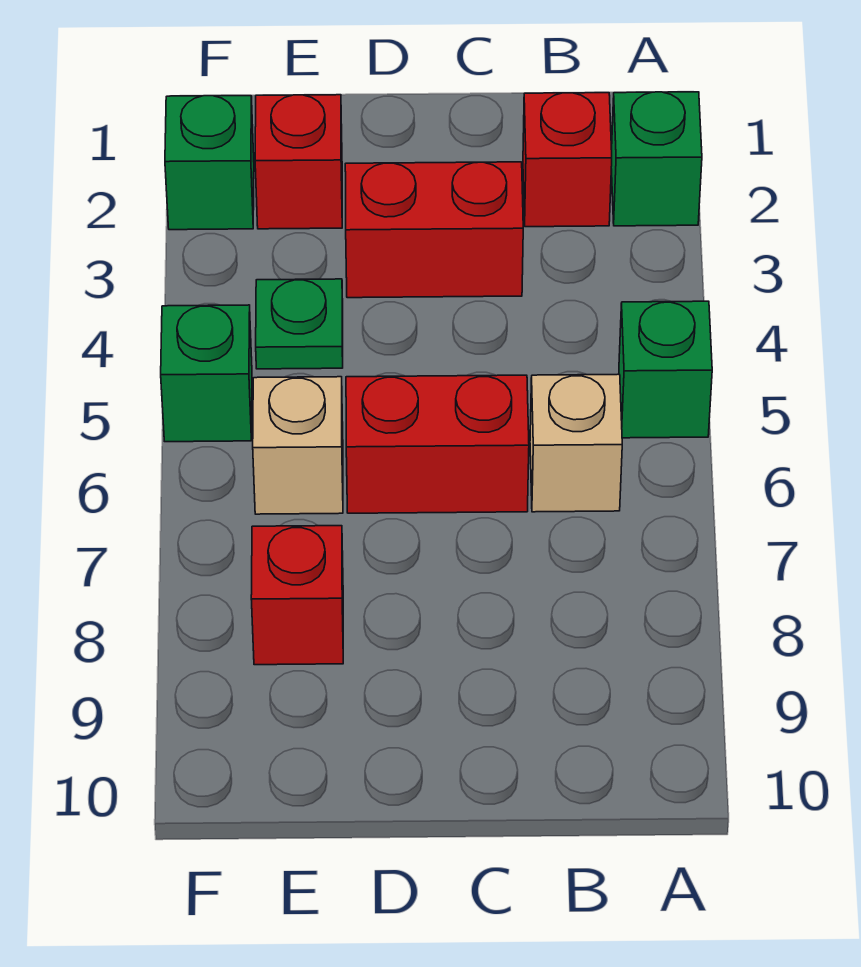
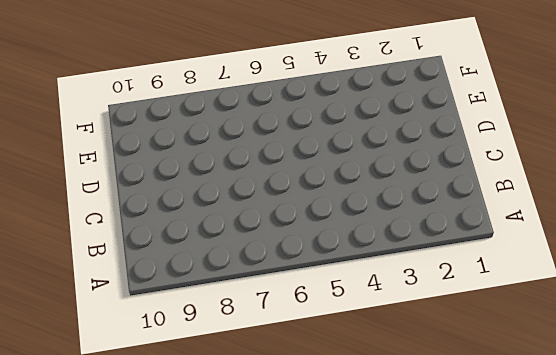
none -> green 1x1 brick [611,92,702,226]
none -> green 1x1 brick [619,301,712,438]
none -> red 1x1 brick [523,93,612,227]

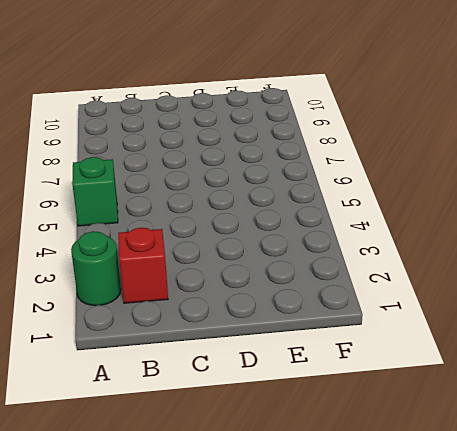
green 1x1 round brick [71,231,121,306] -> green 1x1 brick [611,92,702,226]
none -> tan 1x1 brick [530,374,622,512]
none -> red 1x2 brick [345,162,523,298]
none -> red 1x2 brick [346,375,529,513]

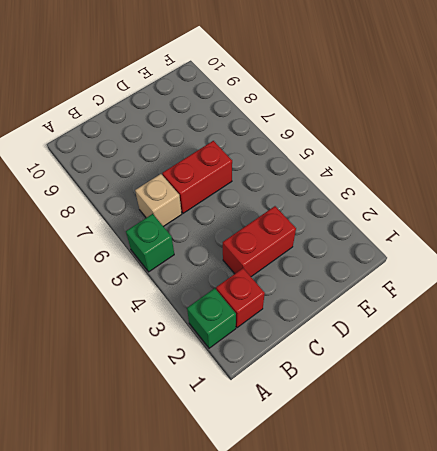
none -> red 1x1 brick [255,95,342,229]
none -> green 1x1 plate [256,279,343,369]
none -> tan 1x1 brick [253,377,343,514]

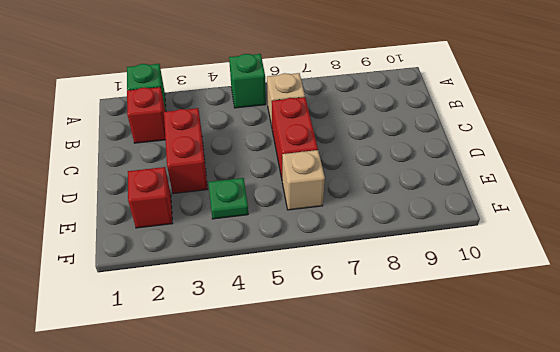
none -> red 1x1 brick [251,526,343,665]
none -> green 1x1 brick [165,96,254,230]
none -> green 1x1 brick [161,305,252,442]

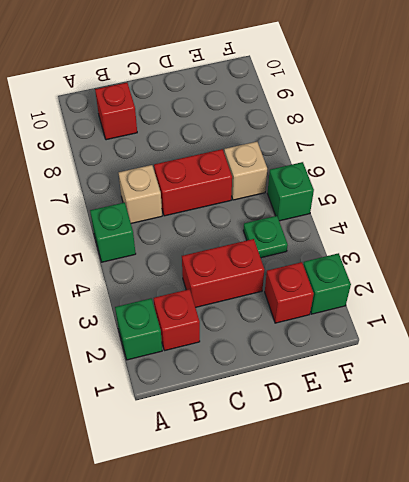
red 1x1 brick [95,83,137,140] -> red 1x1 brick moved to [251,526,343,665]

